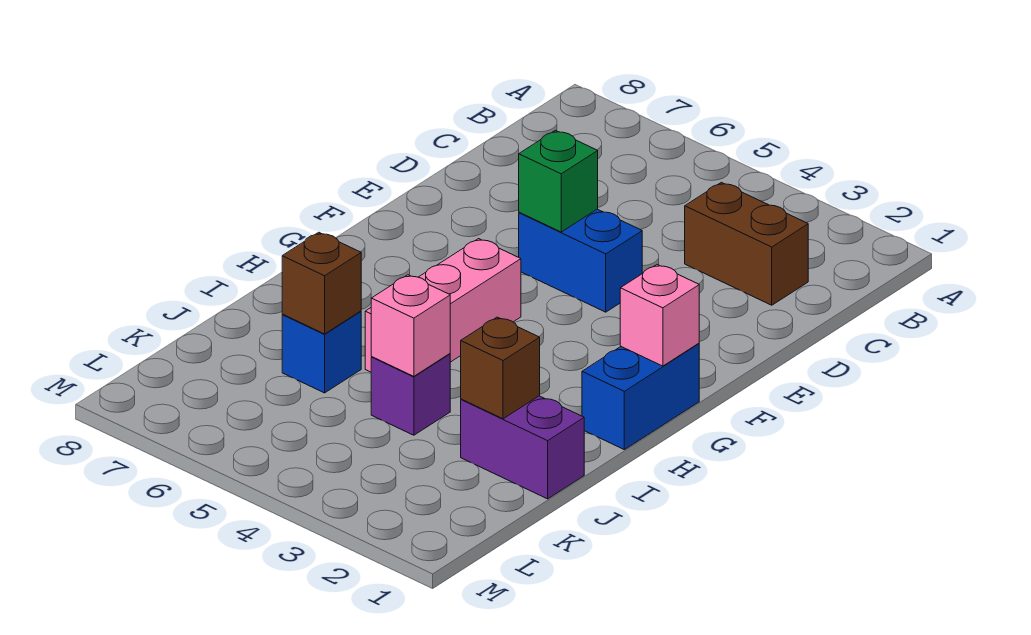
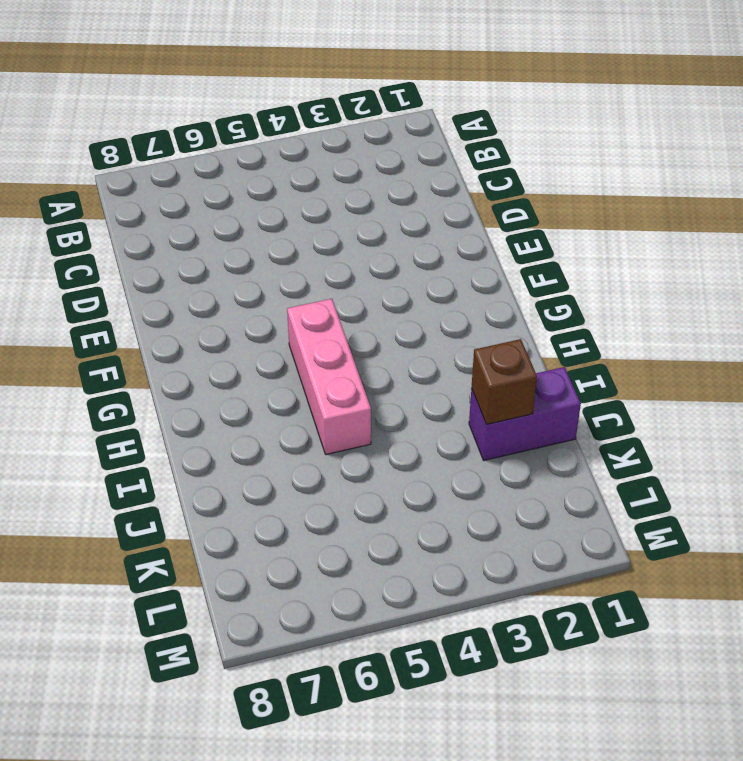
none -> brown 1x2 brick [685,182,808,305]
none -> blue 1x2 brick [519,209,642,312]
none -> blue 1x2 brick [582,343,699,450]

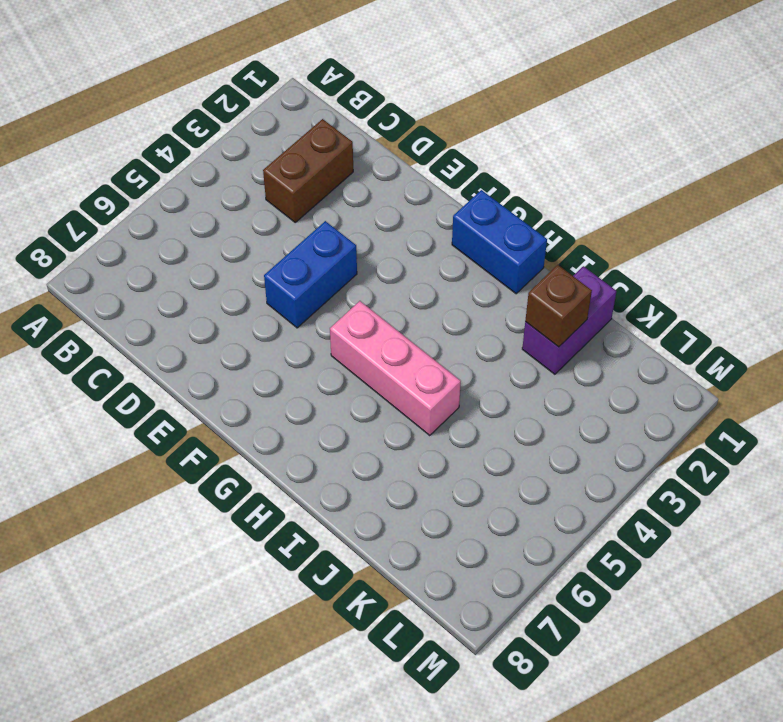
none -> purple 1x1 brick [371,354,450,435]
none -> blue 1x1 brick [282,311,361,393]
none -> green 1x1 brick [519,130,598,232]

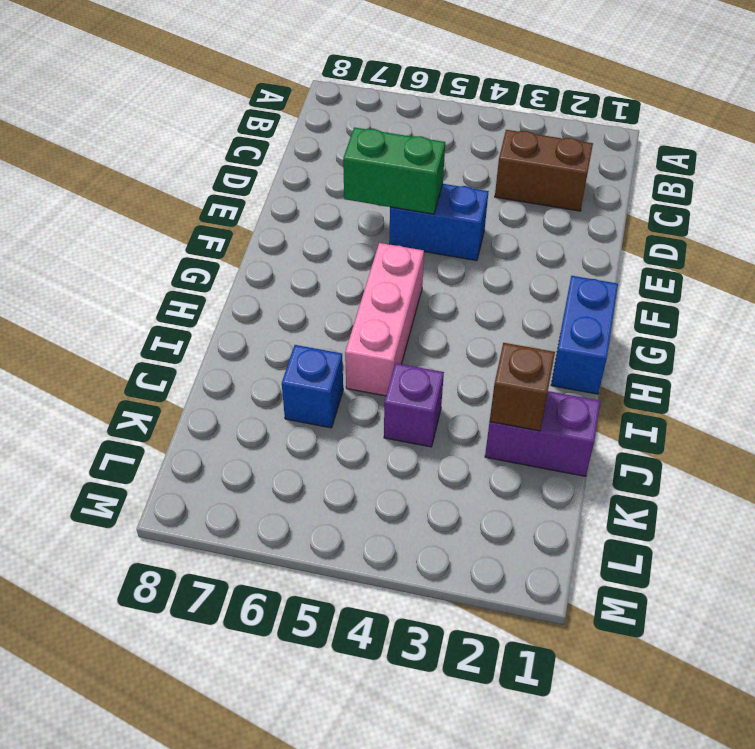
green 1x2 brick [343,127,445,214] -> green 1x1 brick [519,130,598,232]
none -> pink 1x1 brick [620,265,699,366]
none -> pink 1x1 brick [371,275,450,376]
none -> brown 1x1 brick [282,232,361,334]

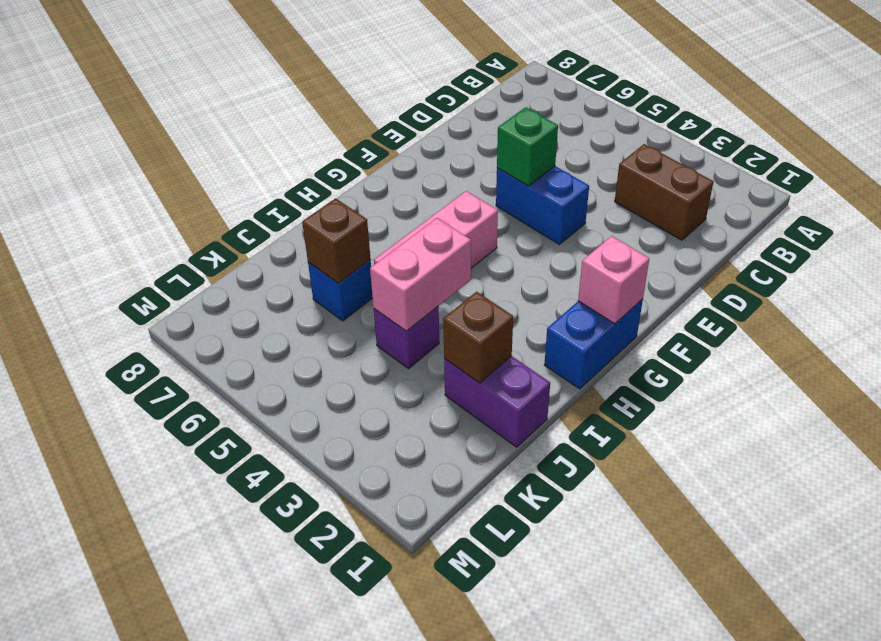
pink 1x2 brick [370,218,471,331] -> pink 1x1 brick [371,275,450,376]

